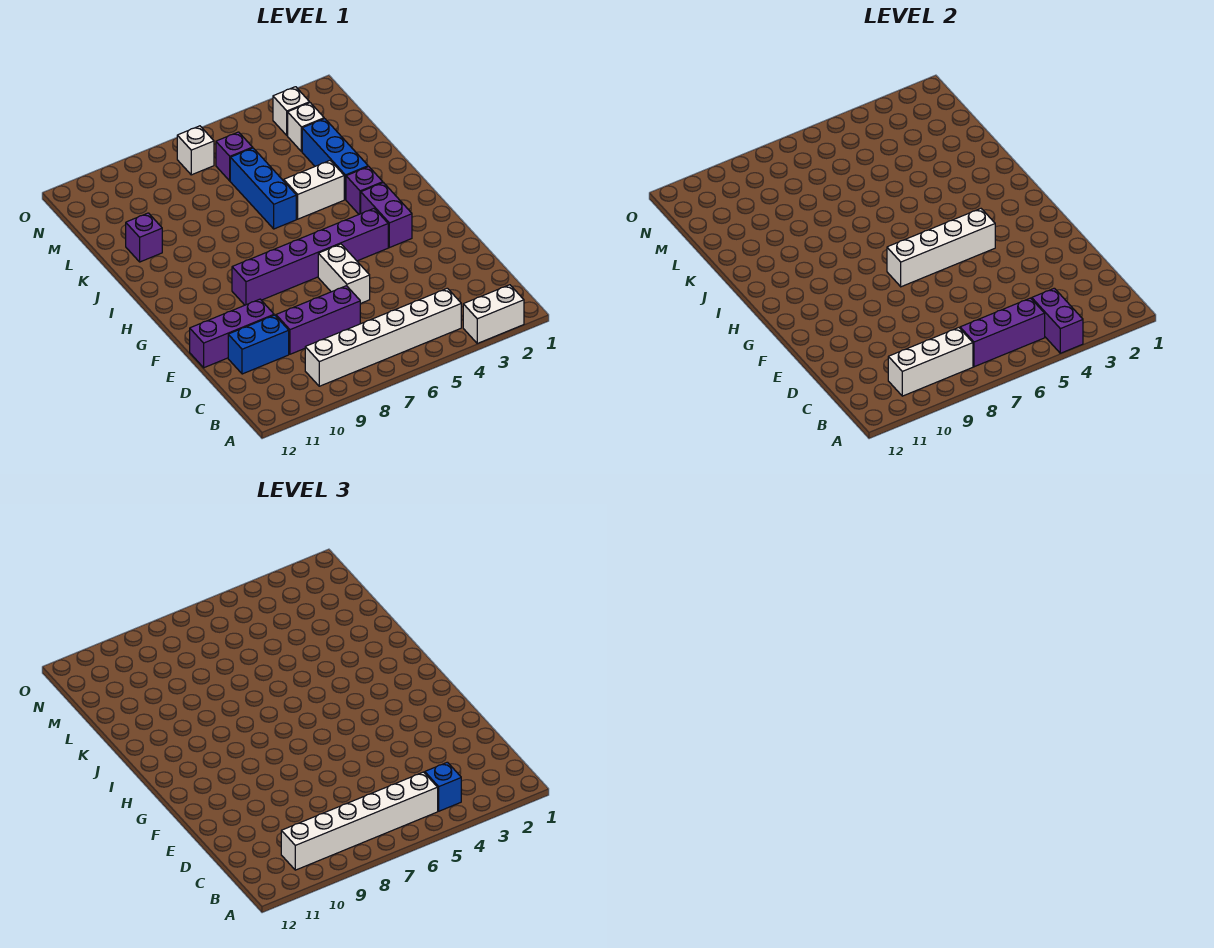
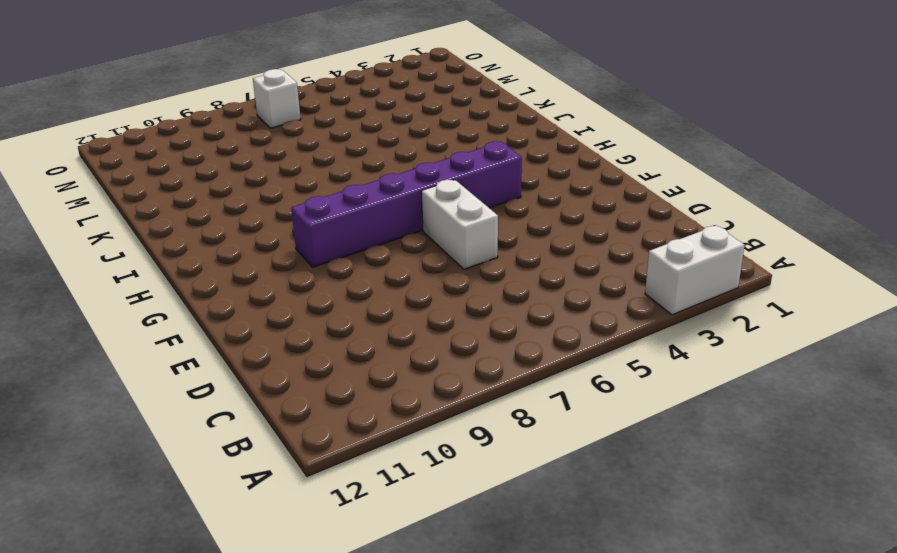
none -> white 1x6 brick [305,288,461,386]
none -> purple 1x3 brick [276,286,360,354]
none -> blue 1x2 brick [228,315,289,374]

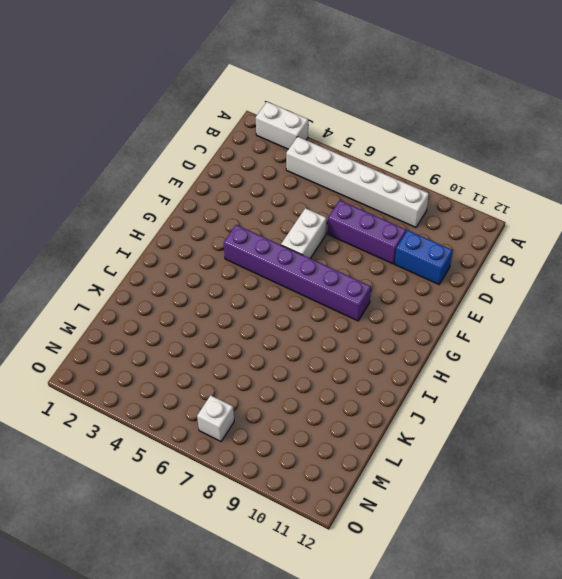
none -> purple 1x3 brick [190,299,274,368]
none -> purple 1x2 brick [361,183,412,248]
none -> purple 1x1 brick [346,167,383,214]

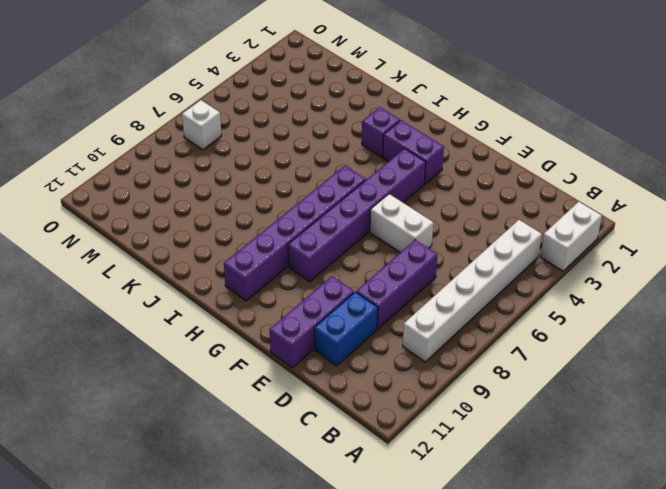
purple 1x6 brick [224,166,366,301] -> none
none -> blue 1x3 brick [302,119,368,200]
none -> white 1x2 brick [284,161,344,219]
none -> blue 1x3 brick [230,148,296,229]

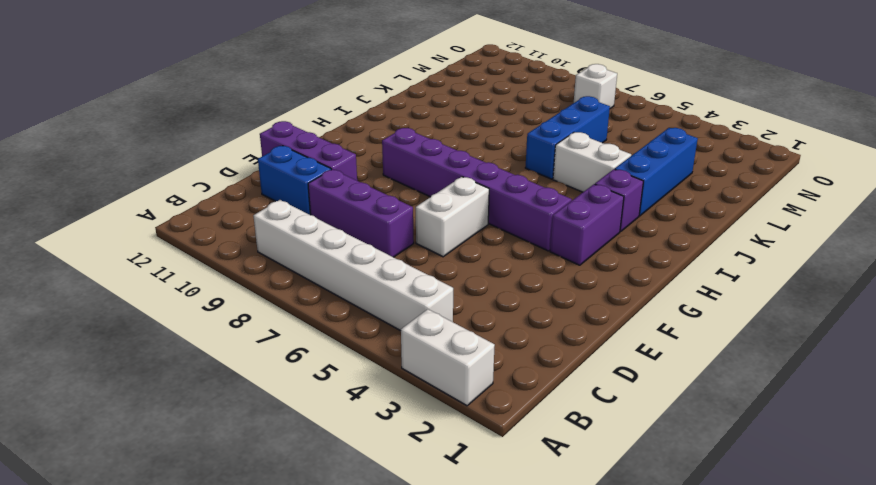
none -> purple 1x1 brick [126,213,162,262]
none -> white 1x1 brick [288,103,324,152]
none -> purple 1x1 brick [216,132,253,181]

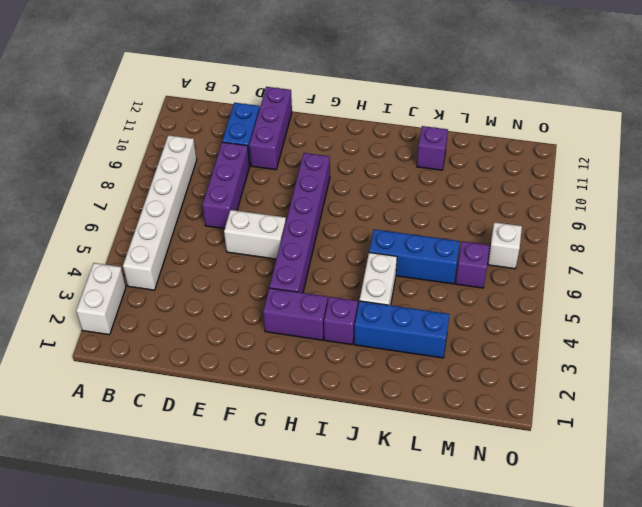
none -> white 1x1 brick [288,103,324,152]
none -> white 1x1 brick [273,87,310,136]
none -> purple 1x2 brick [1032,288,1083,353]

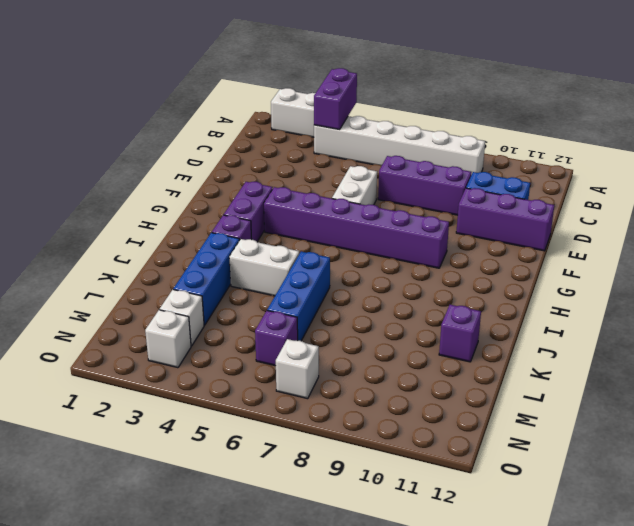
none -> purple 1x3 brick [960,298,1045,367]
none -> white 1x3 brick [888,328,973,396]
none -> white 1x4 brick [887,209,995,287]

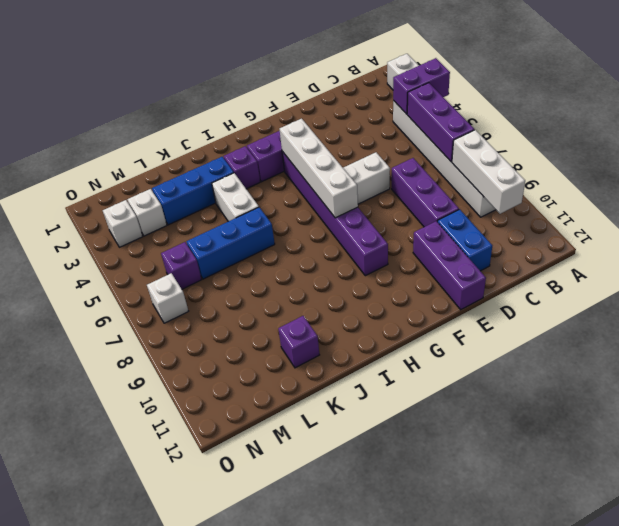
none -> blue 1x1 brick [425,762,461,811]
none -> white 1x6 brick [281,772,438,870]

